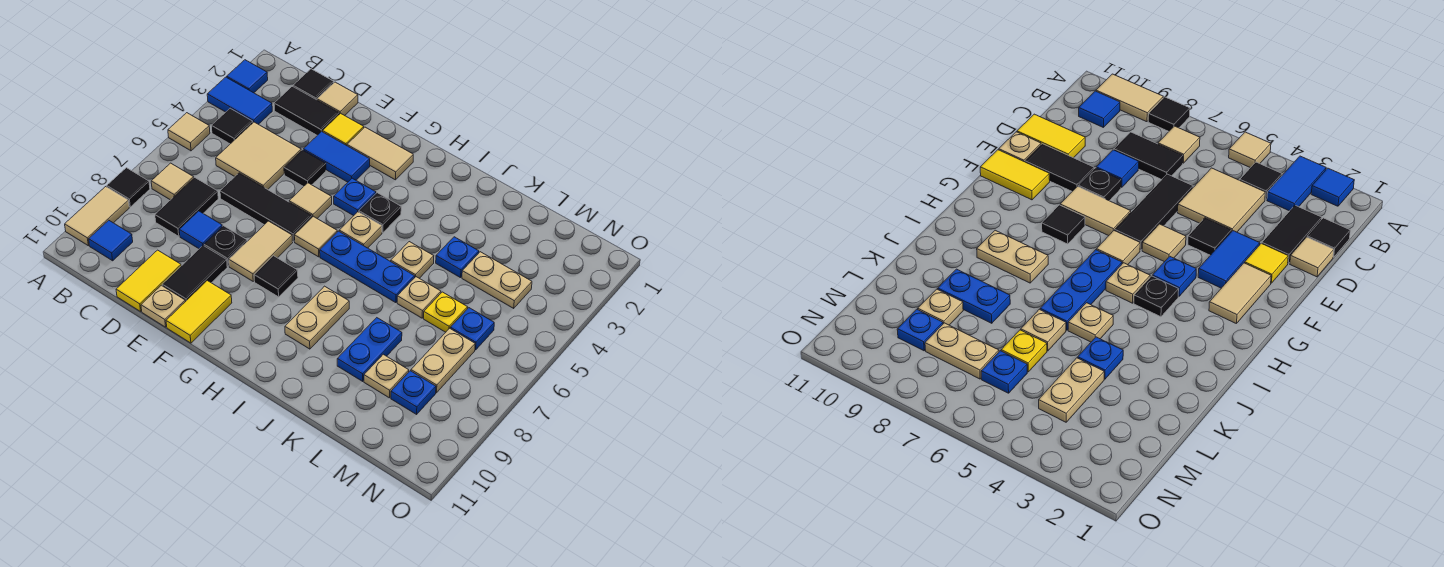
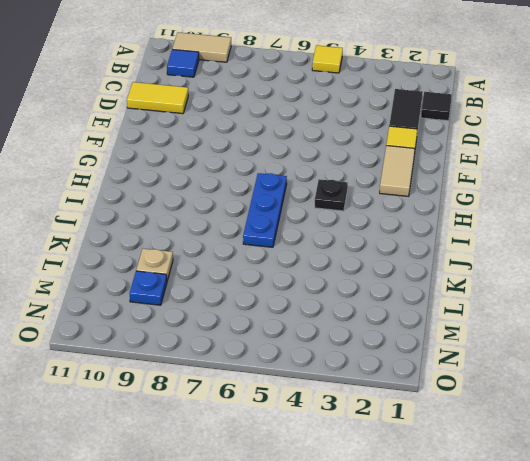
yellow 1x1 tile [312,45,343,73] -> tan 1x1 tile [168,113,210,151]
none -> blue 1x1 tile [227,60,268,93]
none -> blue 1x2 tile [207,77,272,124]
none -> black 1x1 tile [107,168,150,207]
none -> black 1x1 tile [212,108,253,144]

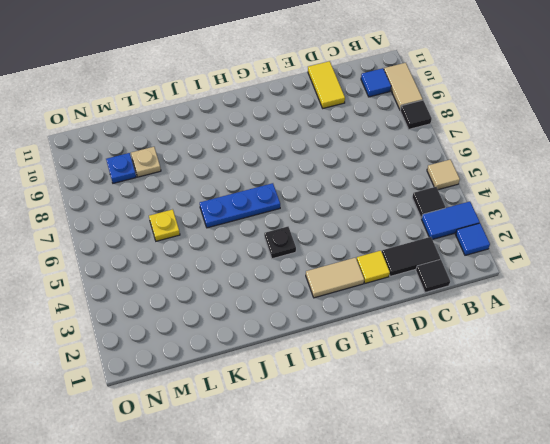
none -> tan 1x1 tile [151,163,194,200]
none -> tan 2x2 tile [216,122,301,190]
none -> black 1x2 tile [155,177,218,236]
none -> tan 1x1 tile [317,82,358,116]

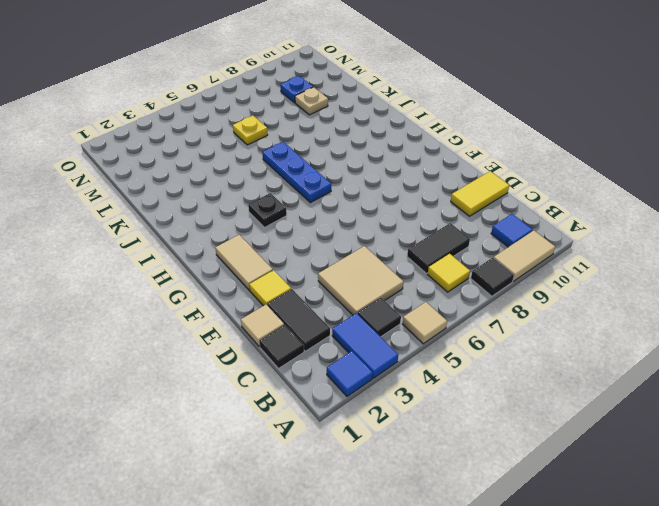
yellow 1x1 tile [428,254,470,292] -> tan 1x1 tile [151,163,194,200]
none -> black 1x3 tile [220,173,312,242]
none -> blue 1x1 tile [179,211,222,249]
none -> blue 1x2 tile [303,131,370,182]
none -> black 1x1 tile [284,150,326,187]

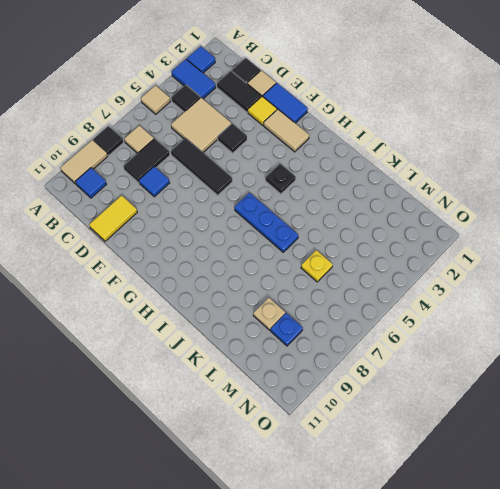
blue 1x2 tile [263,83,308,123] -> blue 1x2 tile moved to [303,131,370,182]
none -> black 1x1 plate [204,226,247,266]
none -> black 1x2 tile [162,246,227,302]
none -> tan 1x1 plate [141,285,185,327]
none -> tan 1x1 tile [289,183,332,218]

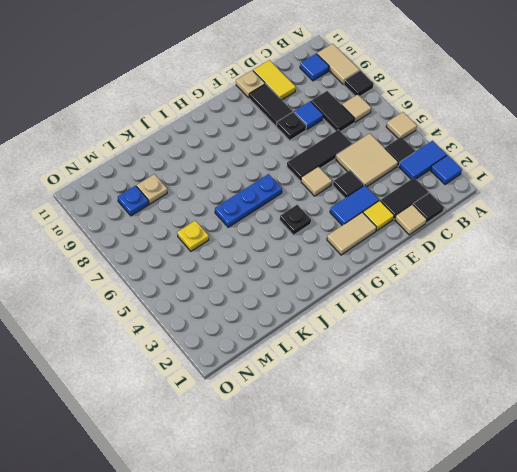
none -> tan 1x2 tile [229,221,293,281]
none -> yellow 1x2 tile [166,281,232,343]
none -> blue 1x1 plate [334,178,376,216]
none -> tan 1x1 tile [294,216,337,257]

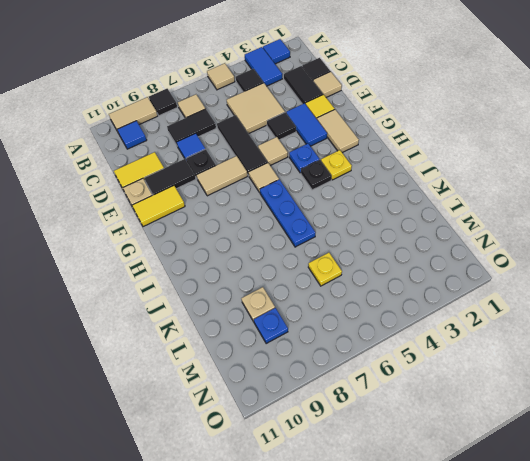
yellow 1x1 plate [321,150,352,180] -> none
none -> black 1x1 tile [254,256,298,297]
none -> tan 1x1 plate [339,212,382,248]
none -> tan 1x2 plate [285,286,349,349]
none -> tan 1x1 plate [391,242,434,278]

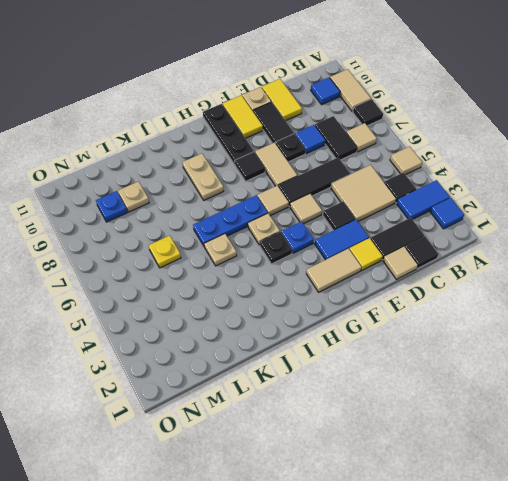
black 1x3 plate [203,104,254,165] -> none
none -> blue 1x1 plate [436,237,479,278]
none -> tan 1x1 plate [397,277,441,318]
none -> blue 1x2 plate [337,318,402,381]
none -> tan 1x2 plate [462,252,532,308]

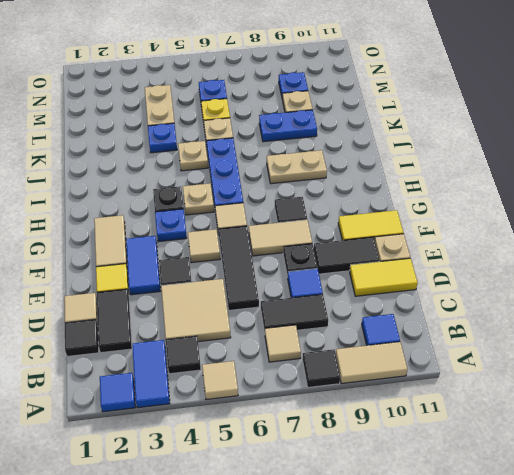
none -> tan 1x2 plate [411,328,475,393]

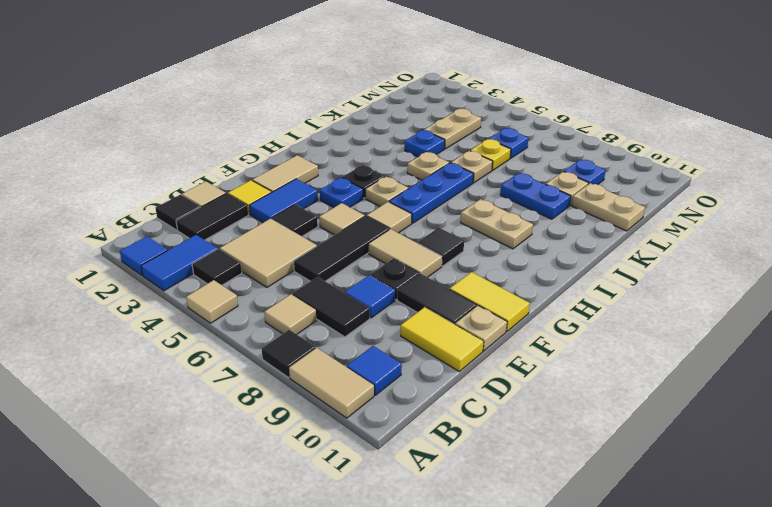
tan 1x2 plate [572,183,645,231] -> tan 1x2 plate moved to [411,328,475,393]

